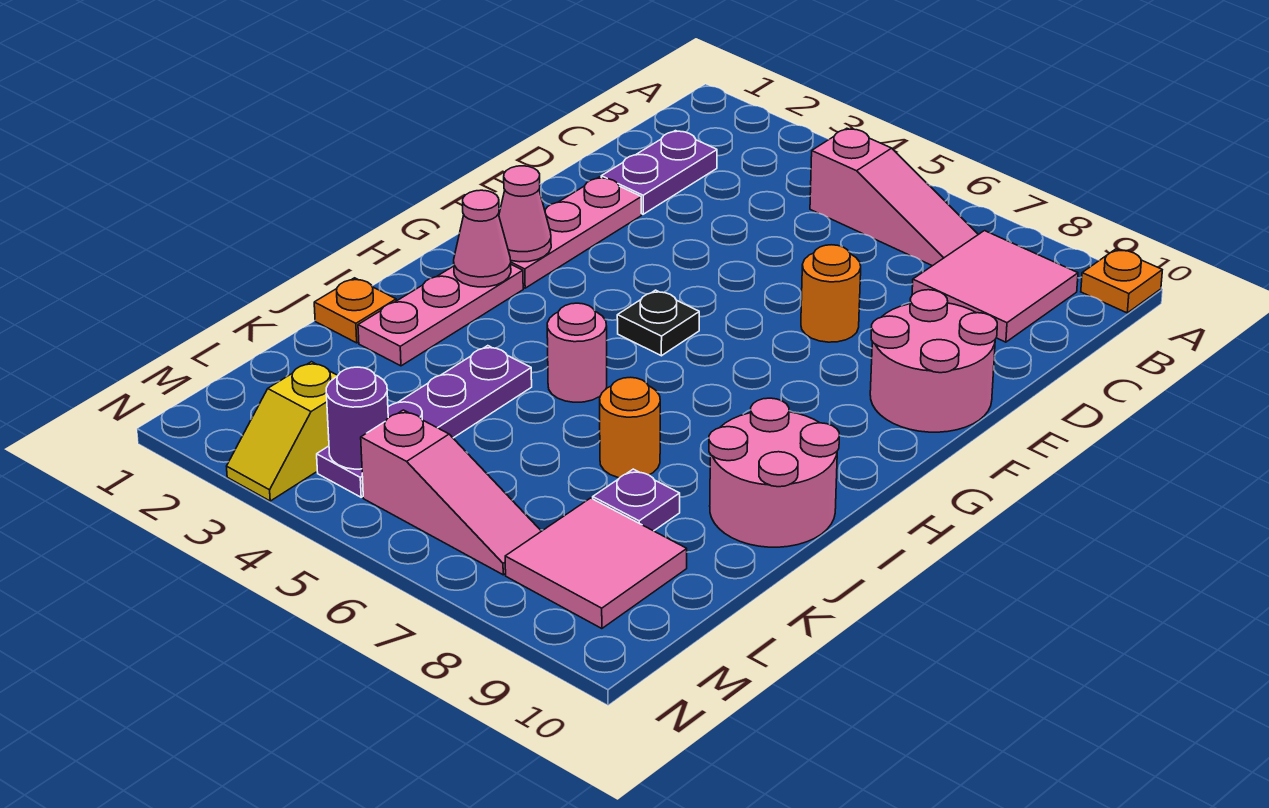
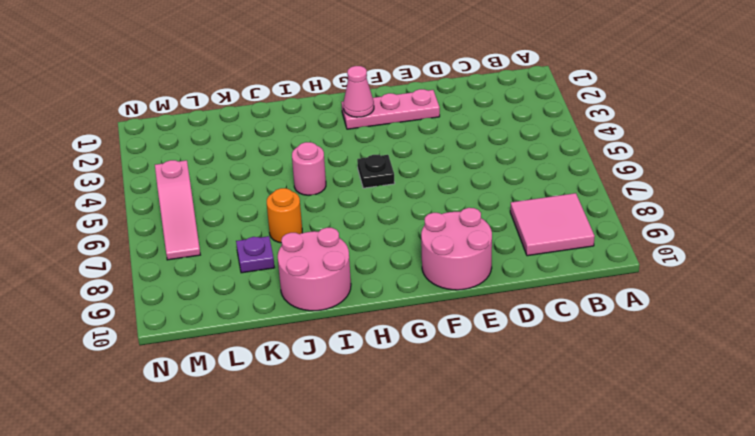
none -> orange 1x1 plate [1081,249,1162,313]
none -> pink 1x3 slope [810,128,978,266]
none -> purple 1x2 plate [601,131,717,214]

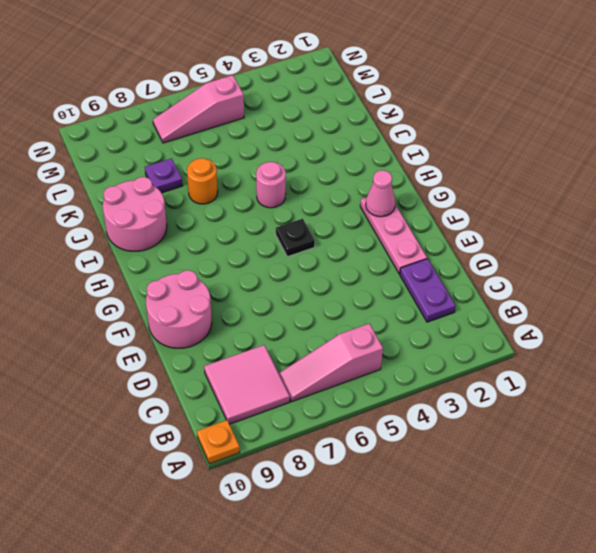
none -> orange 1x1 round brick [801,245,861,342]
none -> pink 1x3 plate [358,265,523,366]
none -> orange 1x1 plate [314,278,396,343]

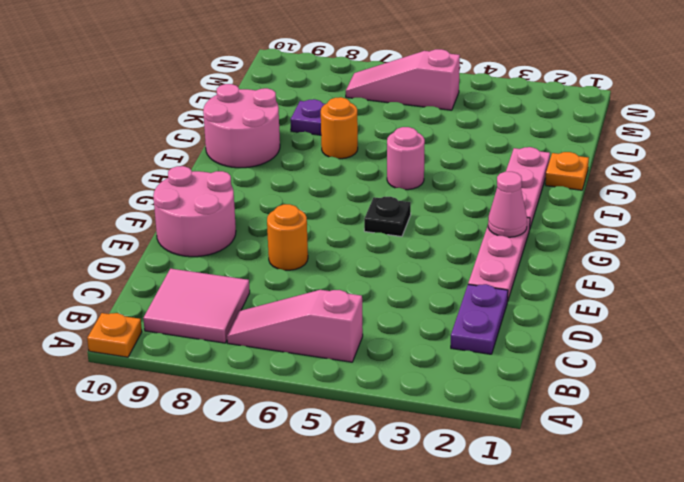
none -> purple 1x4 plate [317,346,532,497]
none -> pink 2x2 tile [505,498,687,629]
none -> yellow 1x2 slope [227,362,338,501]

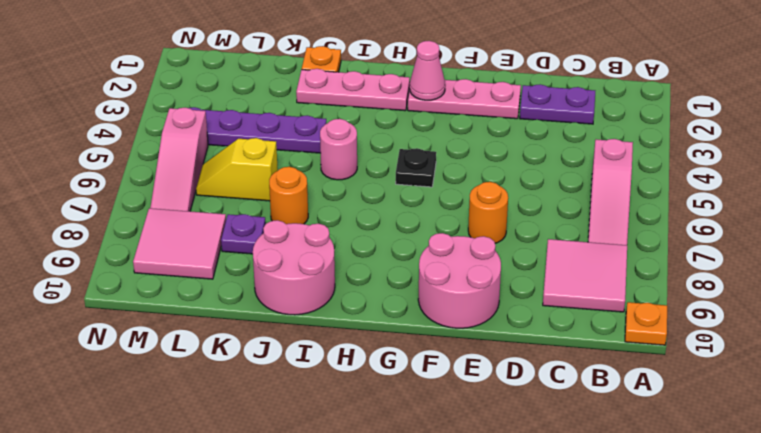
yellow 1x2 slope [196,138,278,201] -> yellow 1x2 slope moved to [227,362,338,501]
none -> pink 1x1 cone [454,190,511,287]
none -> purple 1x1 round brick [326,367,388,469]

